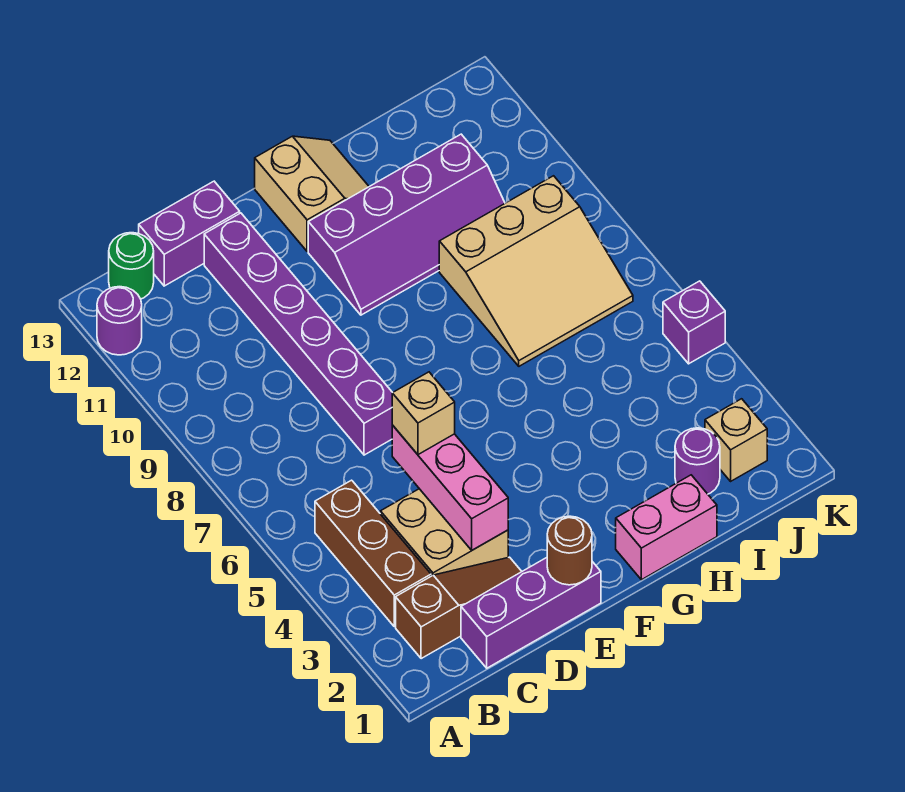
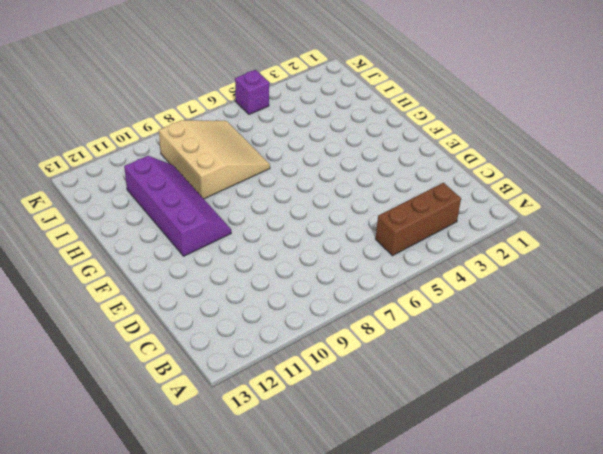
none -> purple 1x1 round brick [97,287,142,355]
none -> brown 1x3 slope [396,557,522,659]
none -> green 1x1 round brick [109,233,154,299]

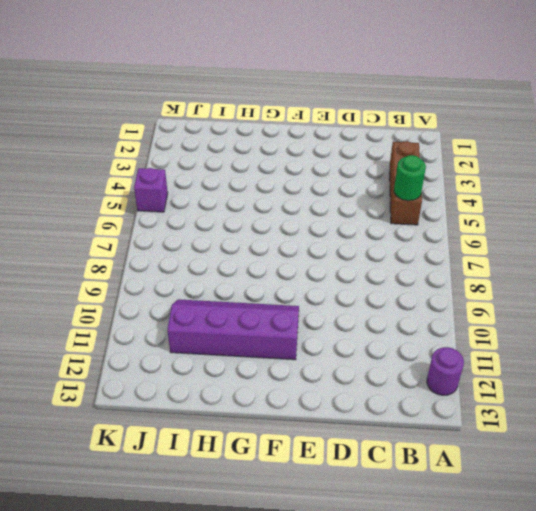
green 1x1 round brick [394,155,426,201] -> green 1x1 round brick moved to [109,233,154,299]
none -> brown 1x3 slope [396,557,522,659]
none -> purple 1x3 brick [461,558,601,668]
none -> tan 2x2 brick [380,489,508,576]

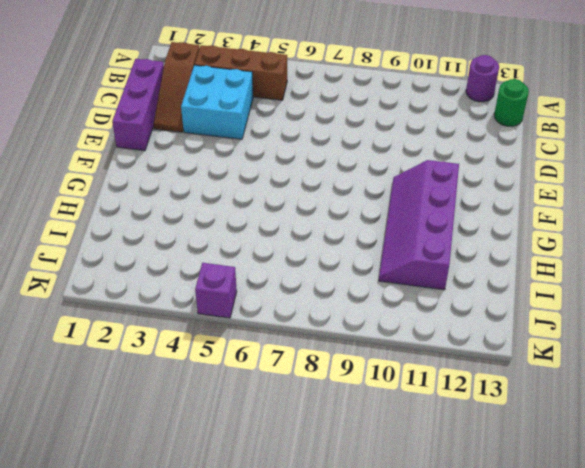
cyan 2x2 brick [181,65,253,139] -> tan 2x2 brick [380,489,508,576]
none -> purple 1x2 brick [139,181,240,286]
none -> purple 1x6 brick [204,213,393,455]
none -> tan 2x2 slope [255,136,369,251]

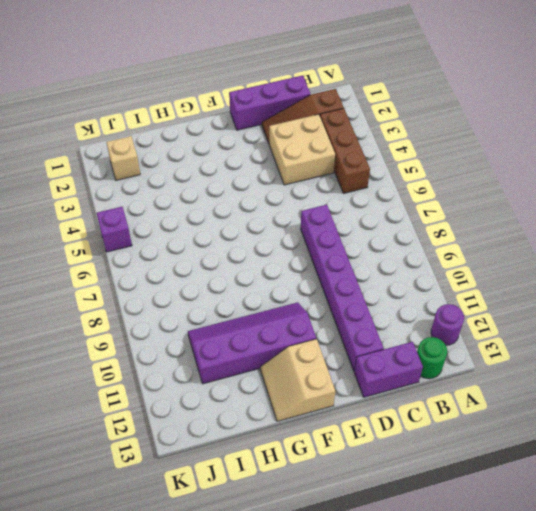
none -> pink 1x2 brick [616,475,717,580]
none -> tan 3x3 slope [439,176,633,366]
none -> purple 1x1 round brick [675,428,720,494]

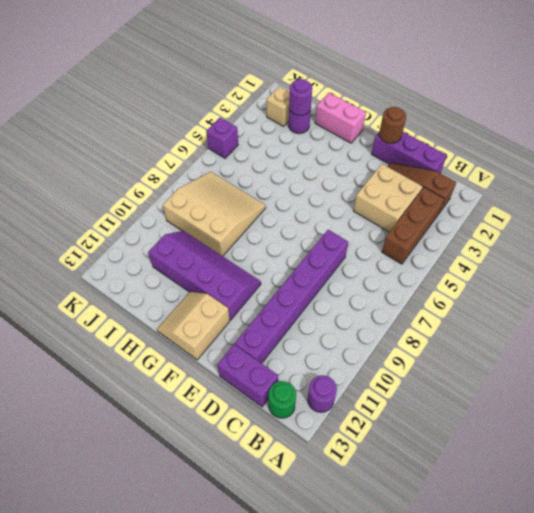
purple 1x1 round brick [289,79,312,115] -> none
none -> pink 1x3 brick [392,425,508,550]
none -> tan 1x1 brick [392,372,455,455]

